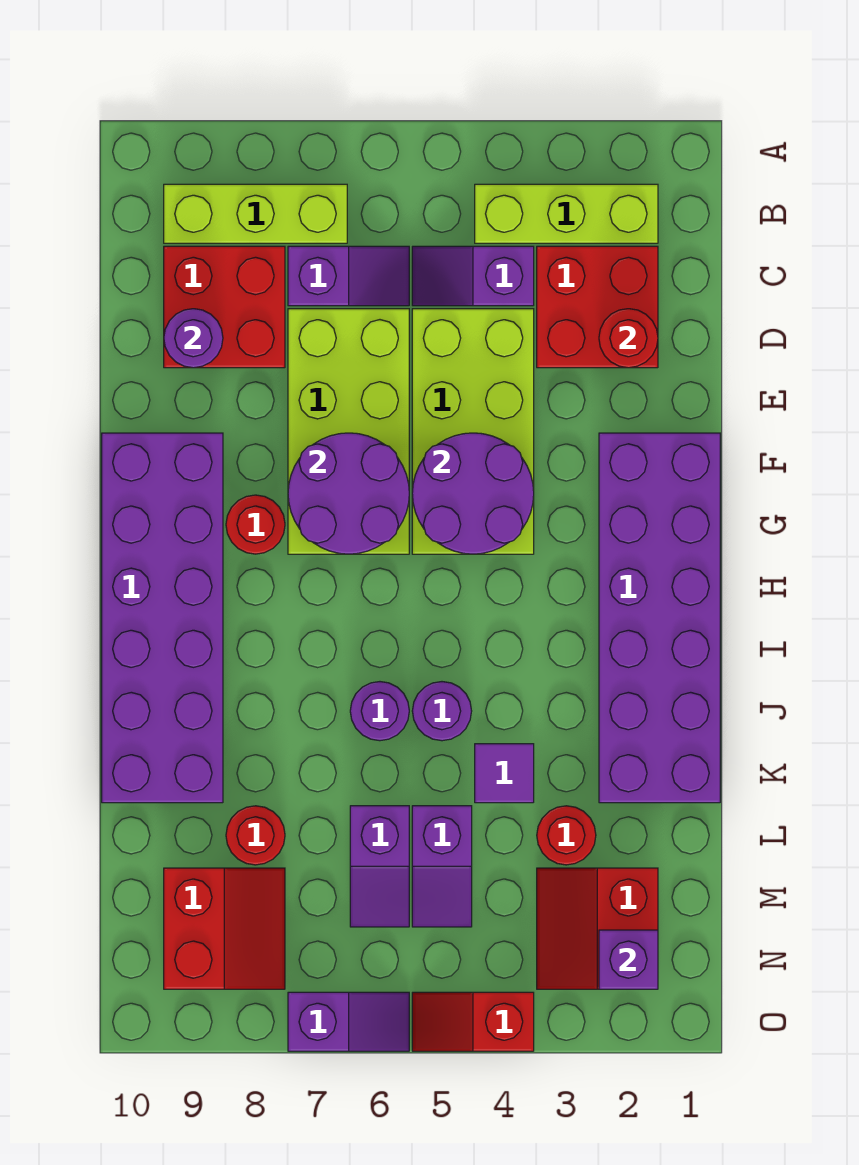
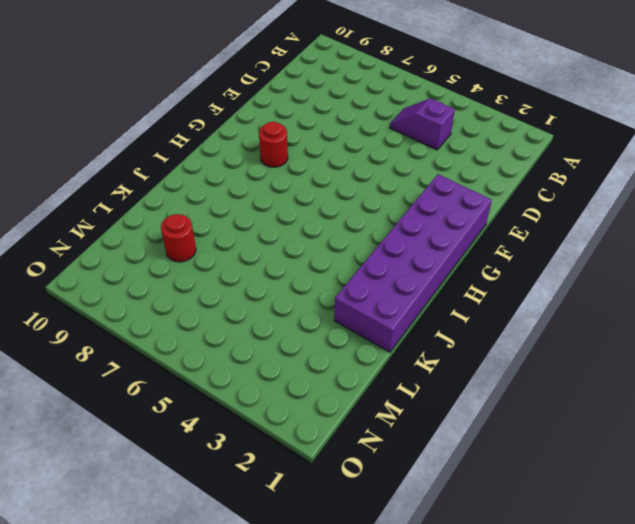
none -> lime 1x3 brick [475,184,658,243]
none -> lime 1x3 brick [164,184,347,243]
none -> red 2x2 brick [537,246,658,368]

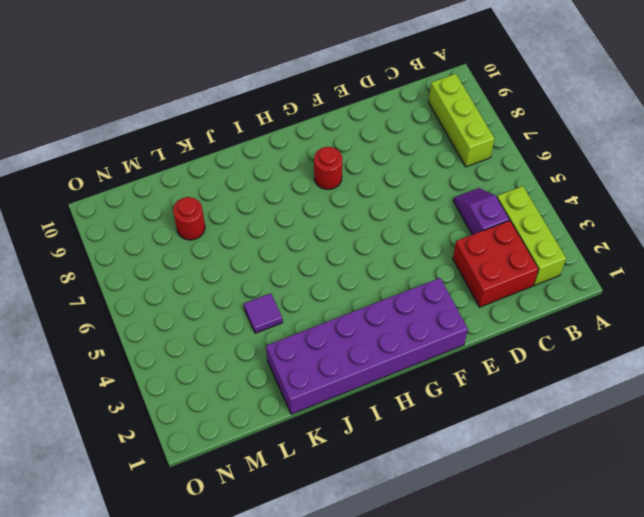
none -> purple 1x2 slope [288,246,409,306]
none -> red 2x2 brick [164,246,285,368]
none -> lime 2x4 brick [412,309,534,554]

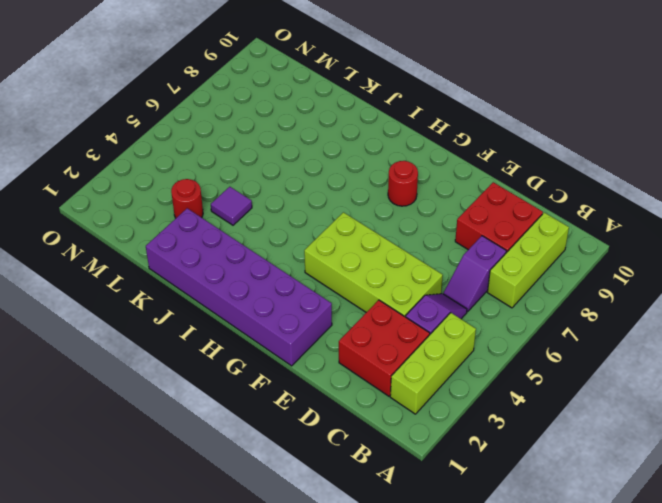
none -> lime 2x4 brick [288,309,409,554]
none -> purple 2x6 brick [102,433,223,803]
none -> purple 1x1 round brick [412,682,472,741]

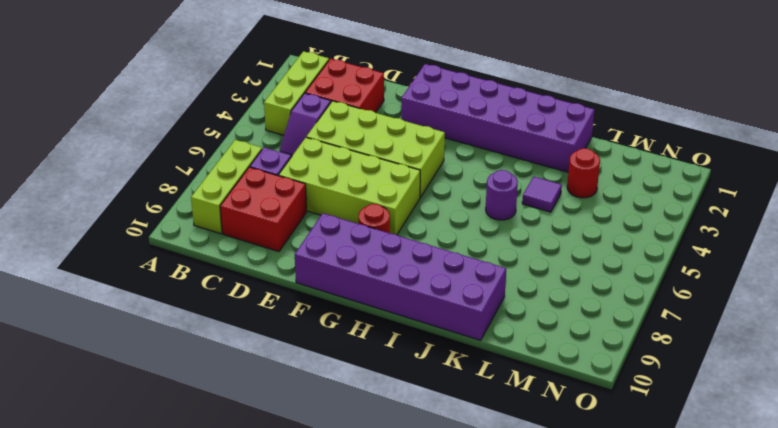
none -> purple 1x1 round brick [350,682,409,741]
none -> purple 1x2 slope [412,806,472,927]
none -> purple 1x2 slope [350,806,409,927]

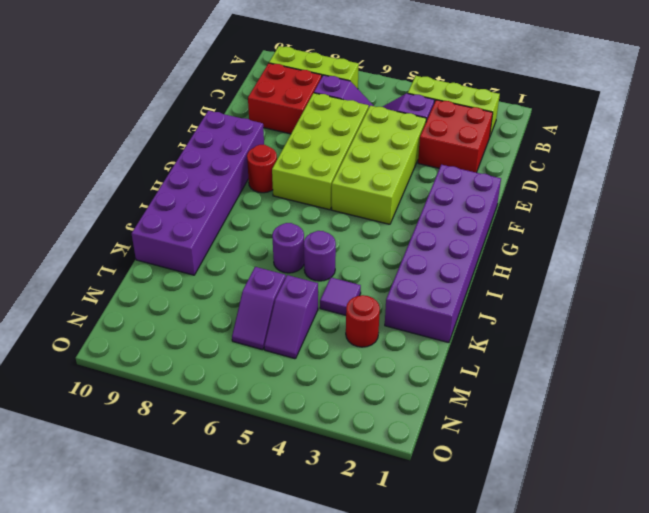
none -> red 1x1 round brick [226,806,285,865]
none -> red 2x2 slope [537,868,658,989]
none -> red 2x2 slope [164,868,285,989]

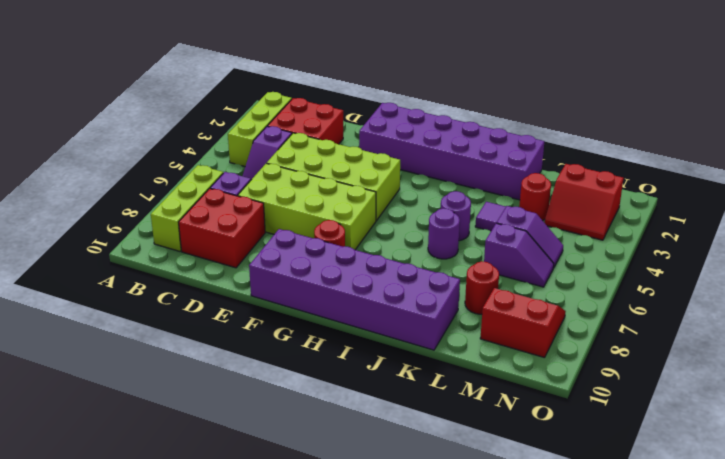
none -> red 1x2 slope [412,992,534,1051]
none -> purple 1x2 slope [288,992,409,1051]
none -> red 1x1 round brick [599,309,658,368]

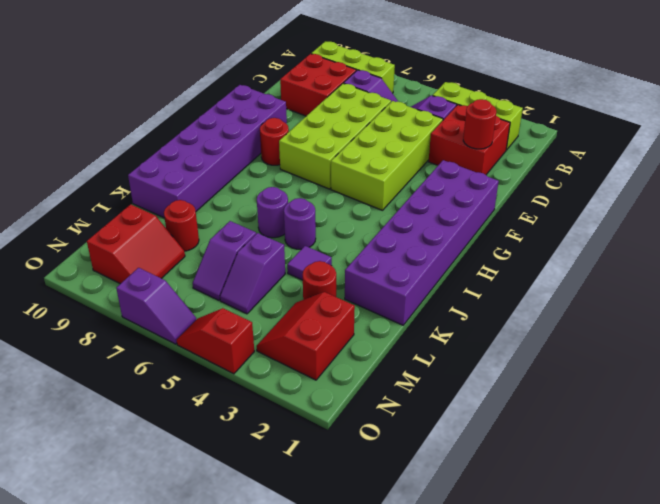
none -> purple 1x1 round brick [164,309,223,368]
none -> purple 2x2 round brick [412,433,534,554]
none -> purple 2x2 round brick [288,433,409,554]

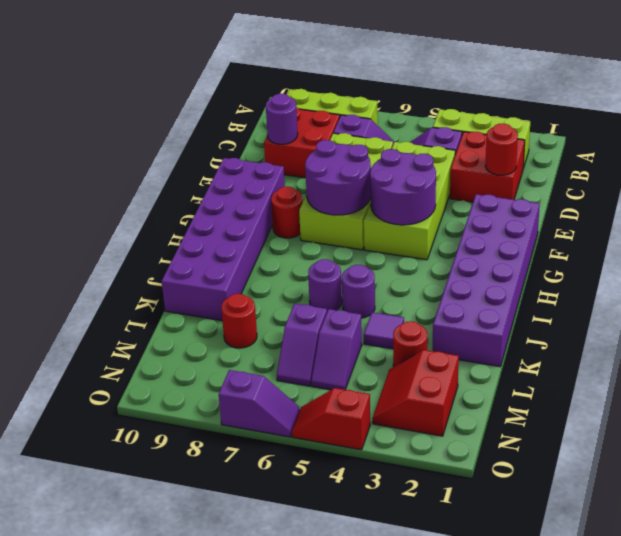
none -> red 2x2 slope [164,868,285,989]
none -> purple 1x1 brick [599,930,658,989]

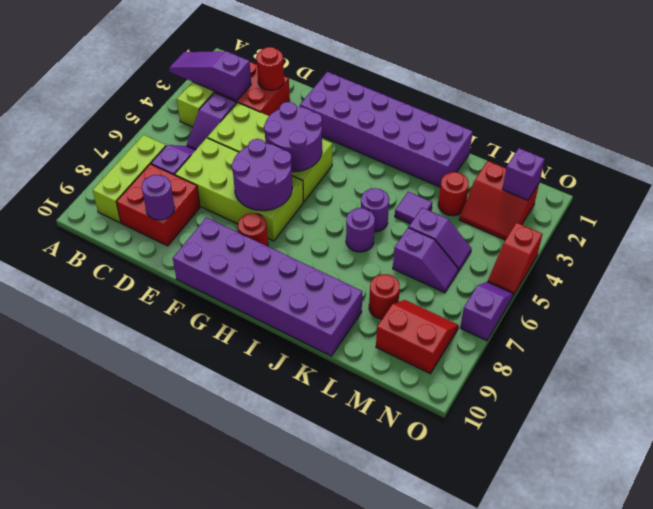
purple 1x3 slope [169,51,251,101] -> none

